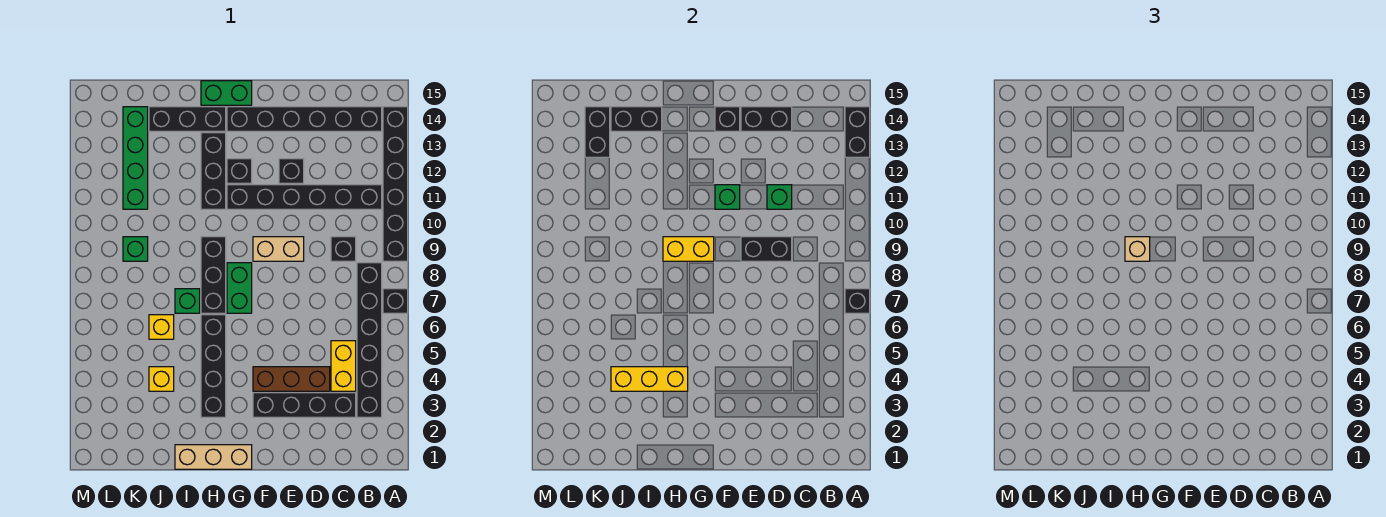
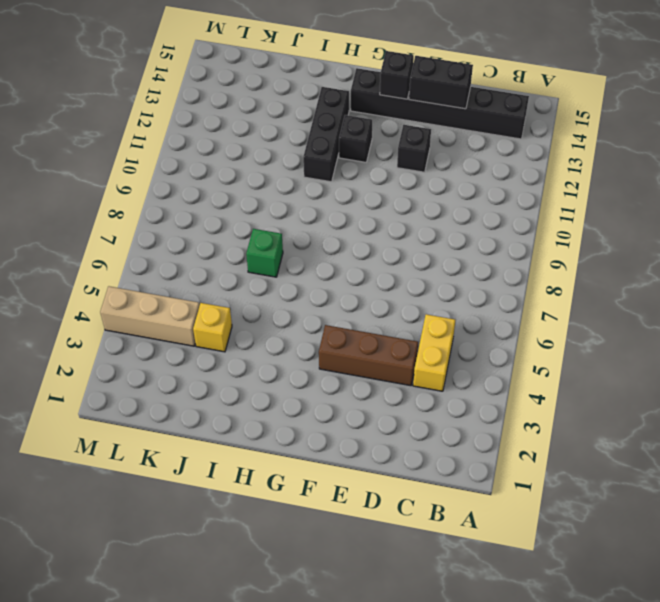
tan 1x3 brick [100,286,199,346] -> tan 1x3 brick moved to [175,445,252,469]
none -> black 1x1 brick [383,289,408,313]
none -> black 1x6 brick [383,107,408,261]
none -> black 1x6 brick [357,263,382,417]
none -> black 1x6 brick [227,185,382,209]

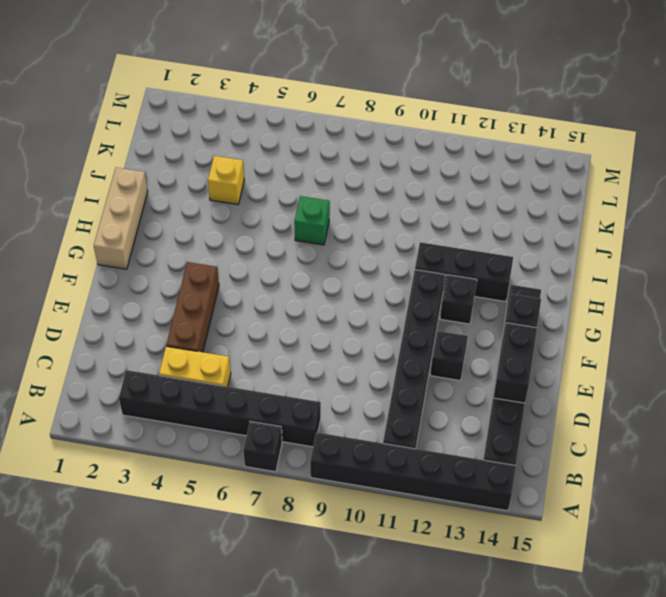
none -> black 1x4 brick [253,393,356,417]
none -> black 1x1 brick [331,237,356,261]
none -> tan 1x2 brick [253,237,304,261]
none -> green 1x2 brick [227,263,252,313]

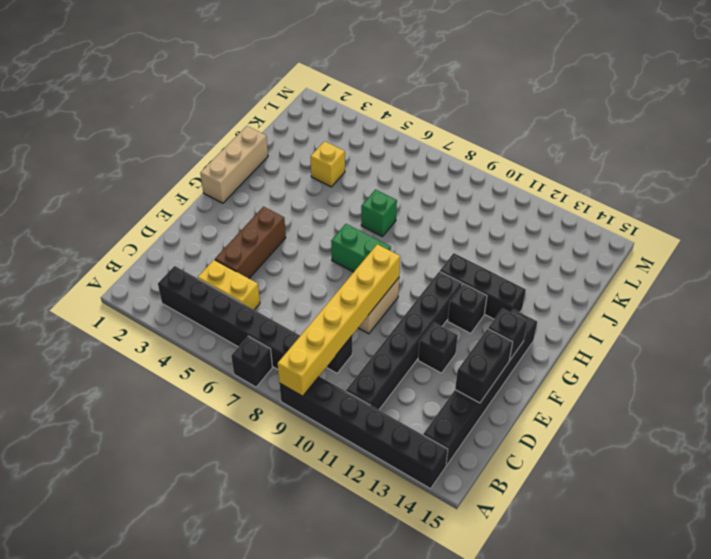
yellow 1x6 brick [278,244,400,396] -> black 1x2 brick [741,237,792,261]
none -> black 1x4 brick [253,393,356,417]
none -> green 1x2 brick [201,81,252,105]
none -> black 1x4 brick [201,315,226,417]
none -> black 1x3 brick [201,237,226,313]

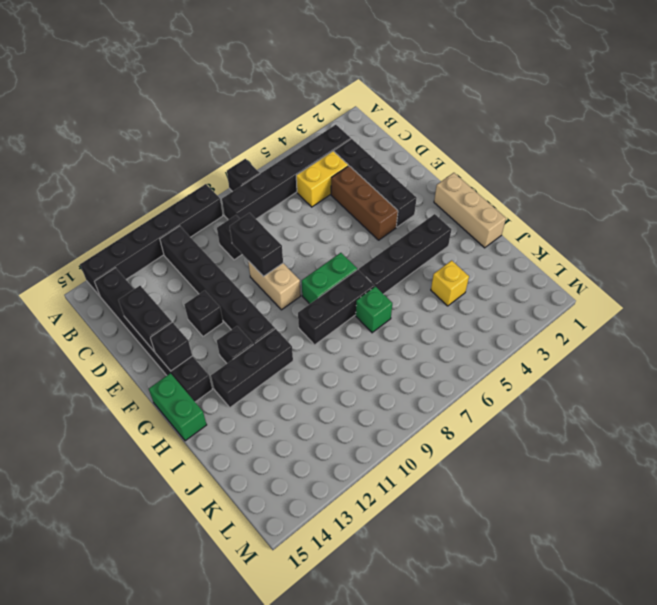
none -> black 1x3 brick [149,107,226,131]
none -> yellow 1x1 brick [149,315,174,339]
none -> green 1x1 brick [123,237,148,261]
none -> green 1x4 brick [123,107,148,209]

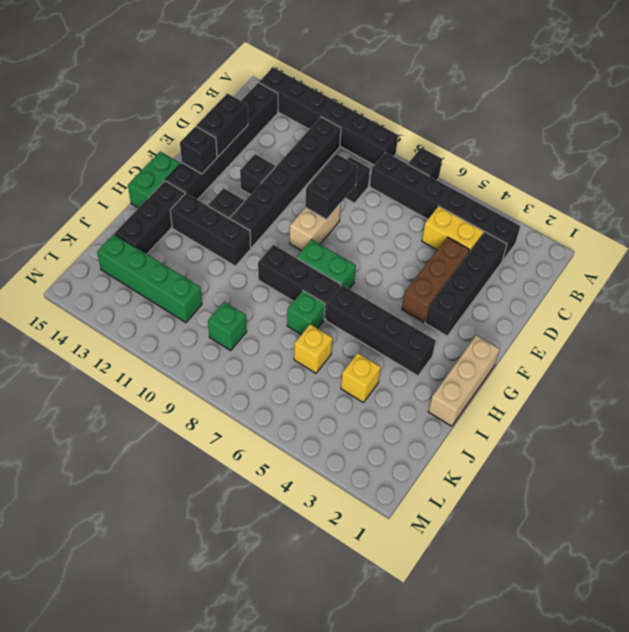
none -> black 1x1 brick [845,289,870,313]
none -> black 1x2 brick [845,107,870,157]
none -> green 1x1 brick [767,185,792,209]
none -> green 1x1 brick [715,185,740,209]

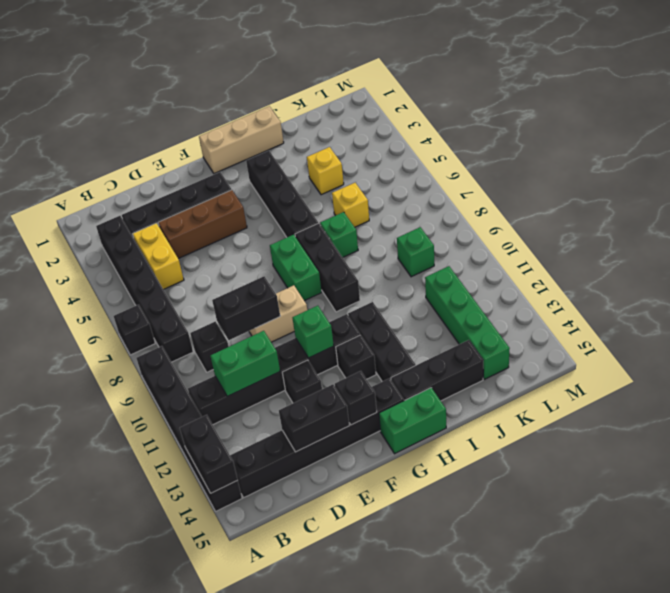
green 1x2 brick [211,331,280,396] -> green 1x1 brick [767,185,792,209]
none -> black 1x1 brick [845,289,870,313]
none -> yellow 1x2 brick [663,237,714,261]
none -> yellow 1x3 brick [611,367,688,391]
none -> black 1x2 brick [611,107,662,131]

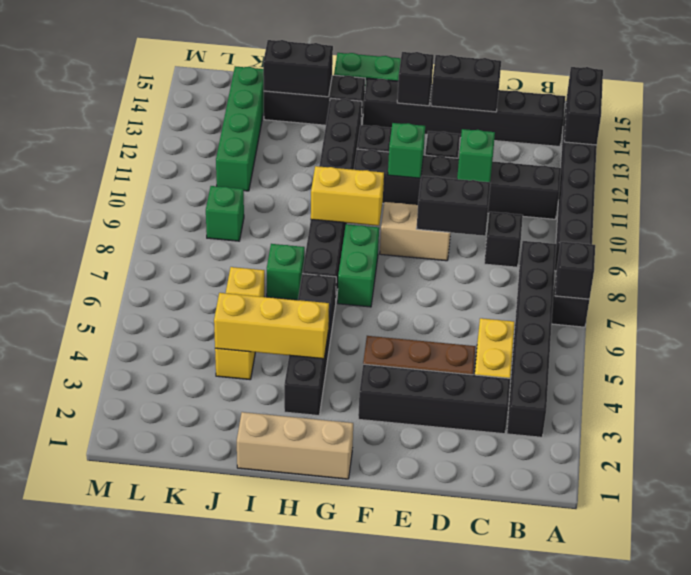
none -> black 1x2 brick [585,107,610,157]
none -> tan 1x1 brick [1125,237,1150,261]

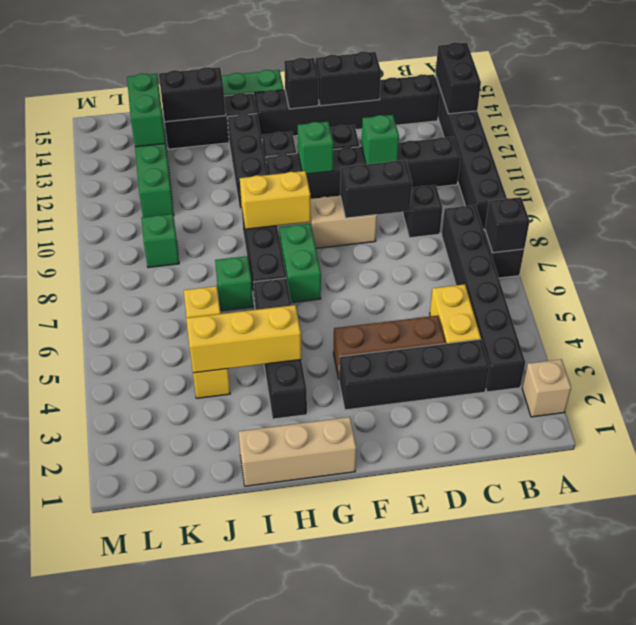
tan 1x1 brick [522,359,571,417] -> tan 1x1 brick moved to [1125,237,1150,261]
green 1x2 brick [127,74,165,147] -> black 1x2 brick [585,107,610,157]

